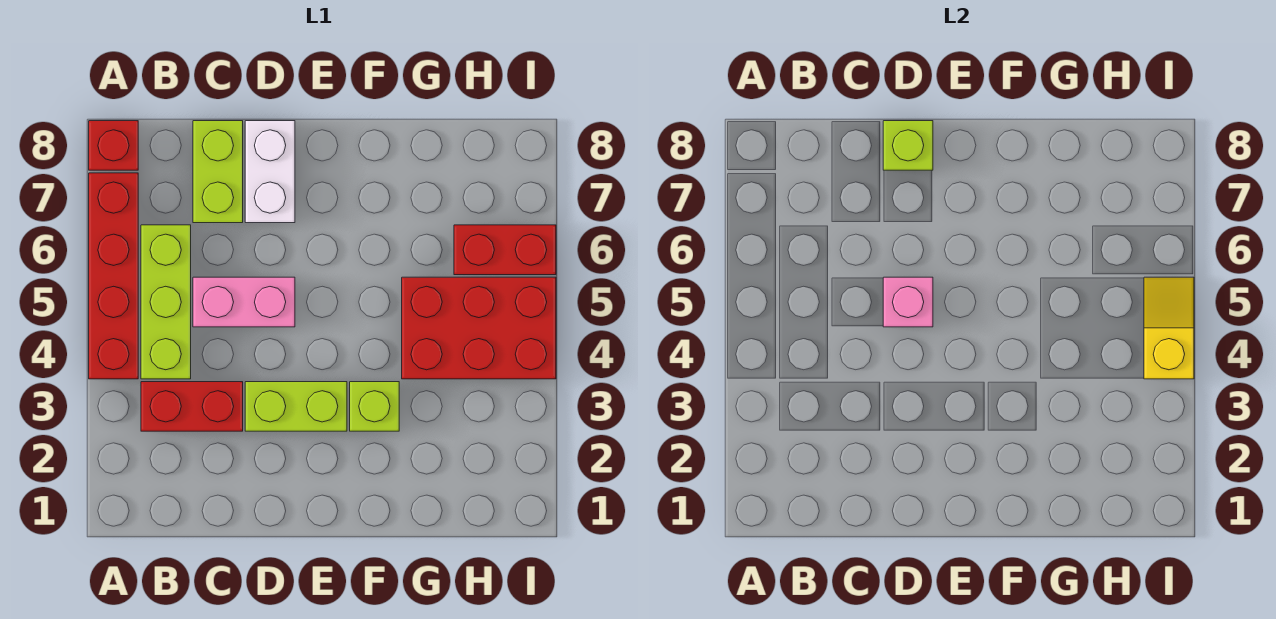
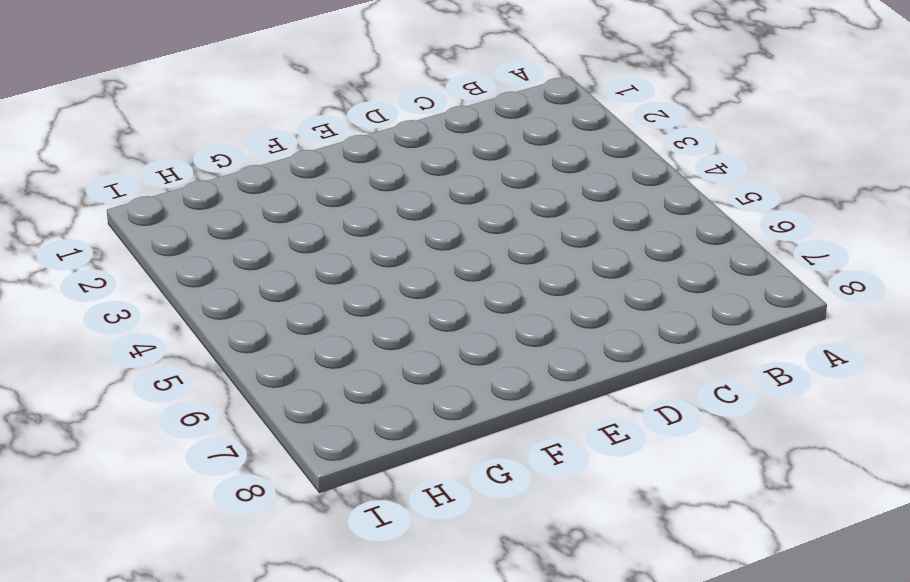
none -> red 1x4 brick [89,173,138,379]
none -> red 1x1 brick [89,121,138,170]
none -> red 1x2 brick [141,382,243,431]

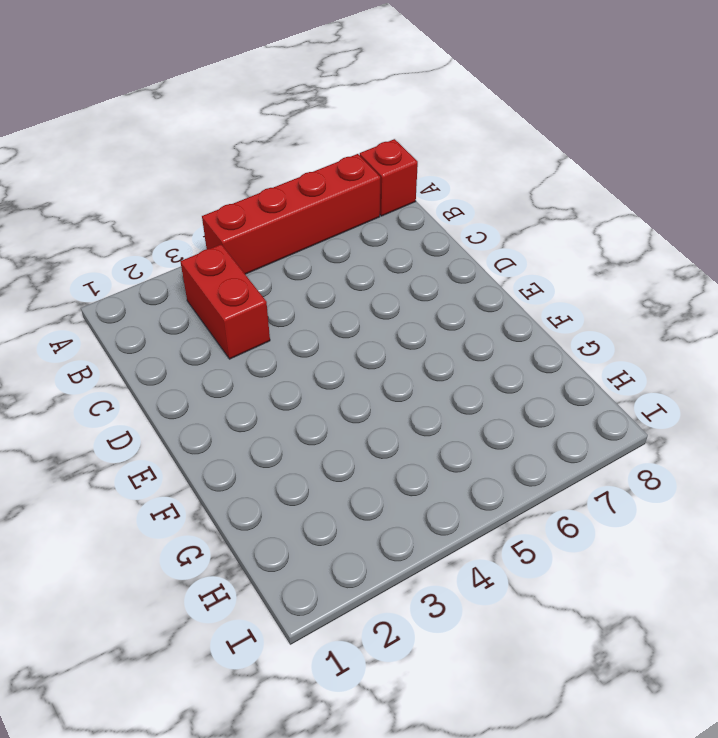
none -> lime 1x3 brick [141,225,191,379]
none -> pink 1x2 brick [193,277,295,327]
none -> lime 1x2 brick [193,121,243,223]

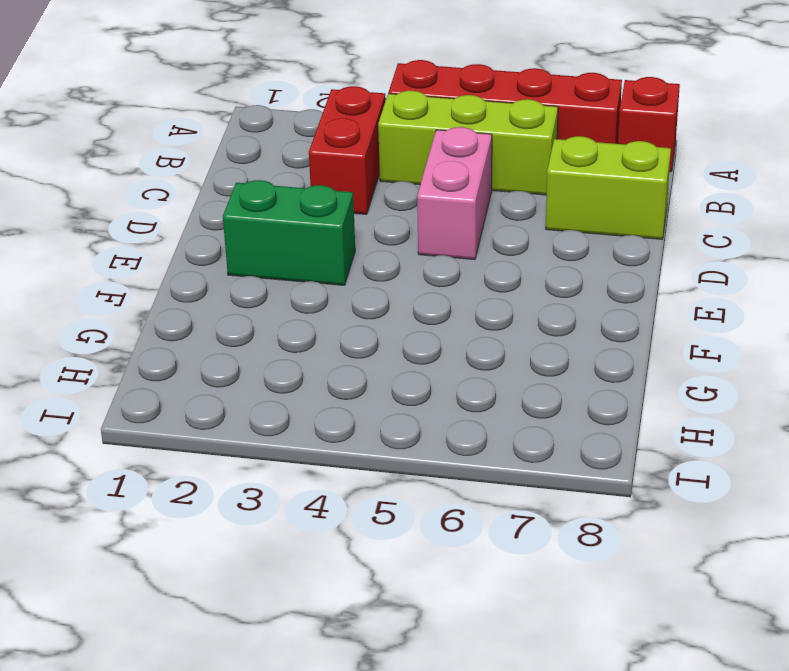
green 1x2 brick [223,180,355,285] -> lime 1x2 brick [245,382,347,431]
none -> white 1x2 brick [245,121,295,223]
none -> lime 1x1 brick [350,382,399,431]
none -> red 2x3 brick [402,277,556,379]

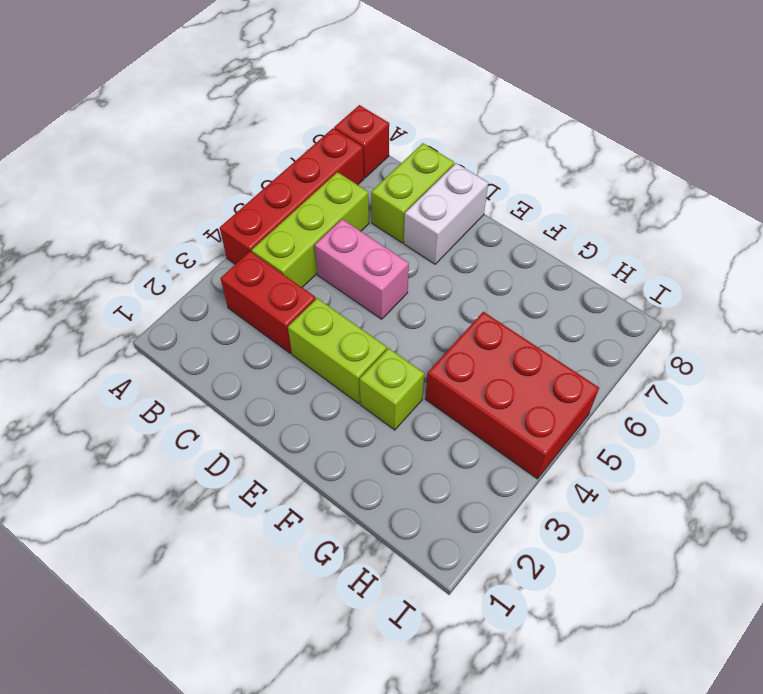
none -> red 1x2 brick [454,225,556,275]
none -> pink 1x1 brick [883,277,933,327]
none -> lime 1x1 brick [883,121,933,170]

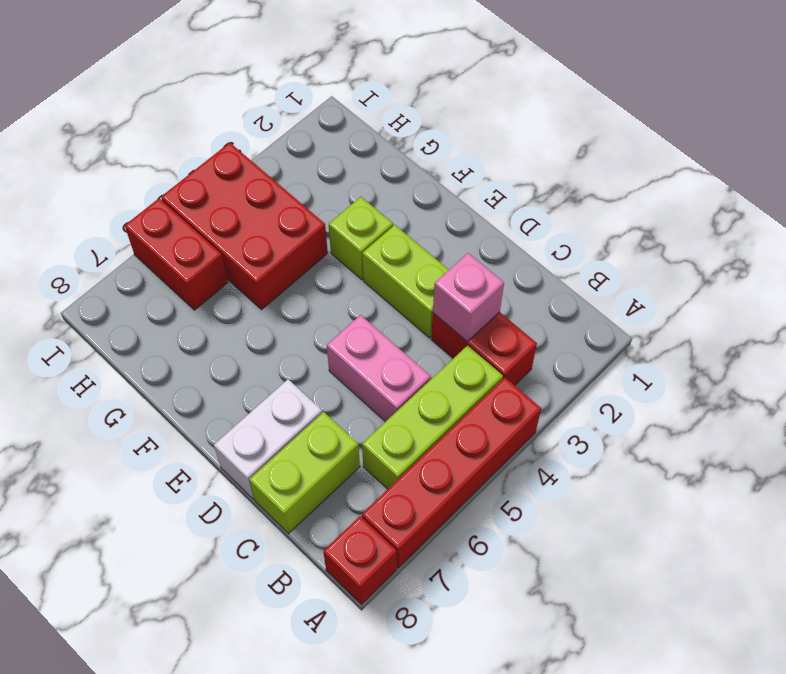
pink 1x1 brick [433,253,504,342] -> pink 1x1 brick moved to [883,277,933,327]
none -> lime 1x1 brick [883,121,933,170]
none -> yellow 1x2 slope [1144,277,1194,379]

